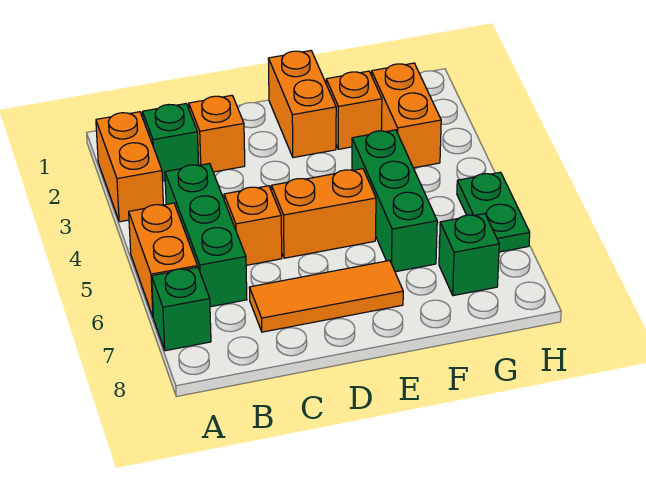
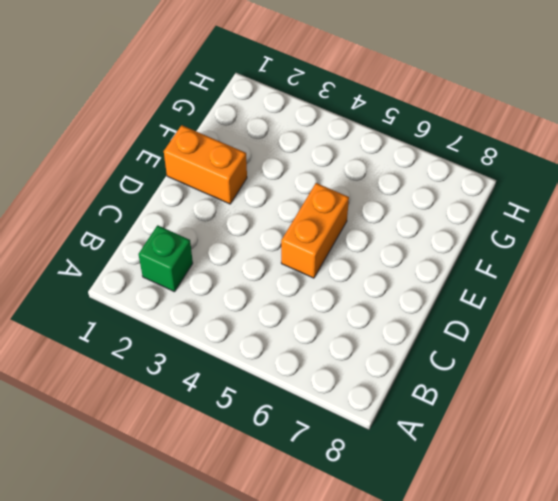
none -> orange 1x2 brick [96,112,163,222]
none -> orange 1x2 brick [129,203,198,316]
none -> green 1x1 brick [152,267,211,351]

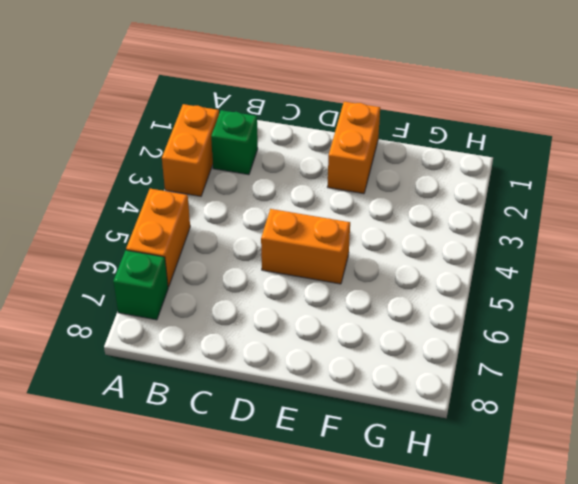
none -> green 1x3 brick [165,164,247,307]
none -> orange 1x1 brick [189,95,245,172]
none -> orange 1x1 brick [224,186,282,265]

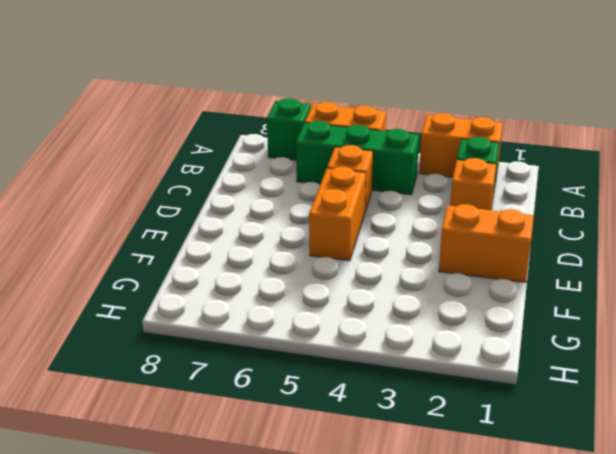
none -> orange 1x3 tile [249,261,403,332]
none -> orange 1x1 brick [326,71,382,149]
none -> green 1x3 brick [352,130,437,272]

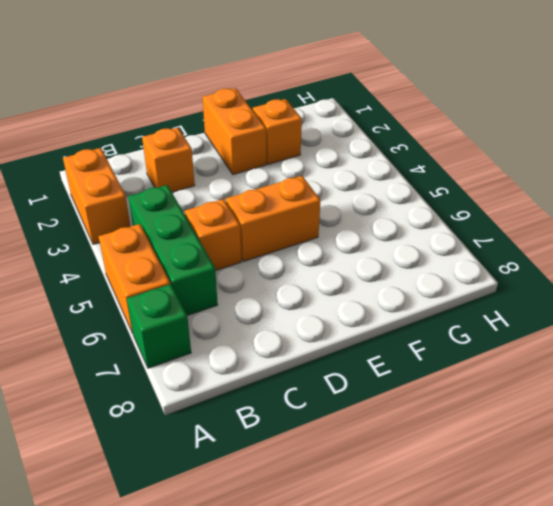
none -> green 1x1 brick [142,104,199,181]
none -> orange 1x3 tile [249,261,403,332]
none -> green 1x3 brick [352,130,437,272]

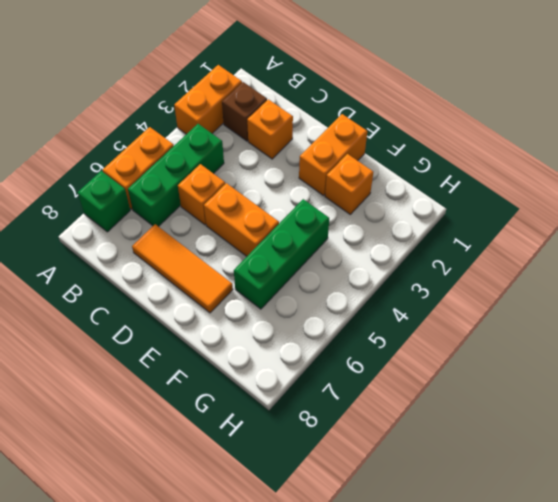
brown 1x1 brick [222,82,267,141] -> green 1x1 brick [142,104,199,181]
none -> orange 1x2 brick [372,63,441,168]
none -> green 1x1 brick [439,214,499,296]
none -> green 1x2 plate [457,172,530,252]

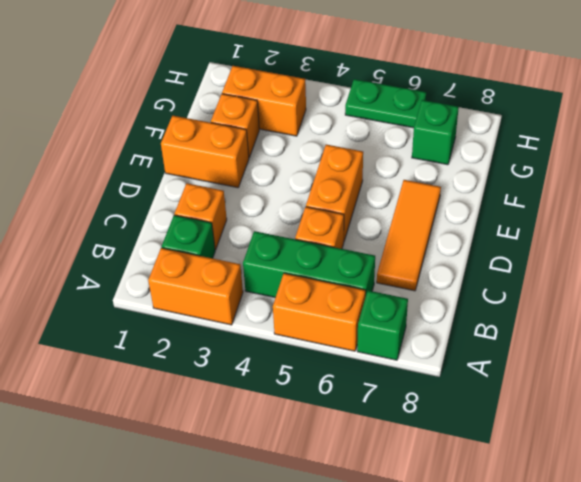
none -> green 1x3 brick [352,130,437,272]

